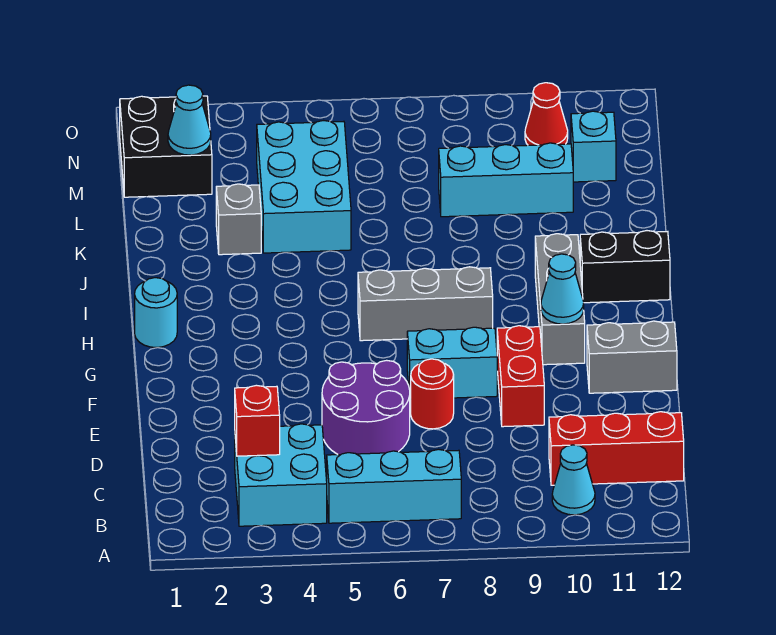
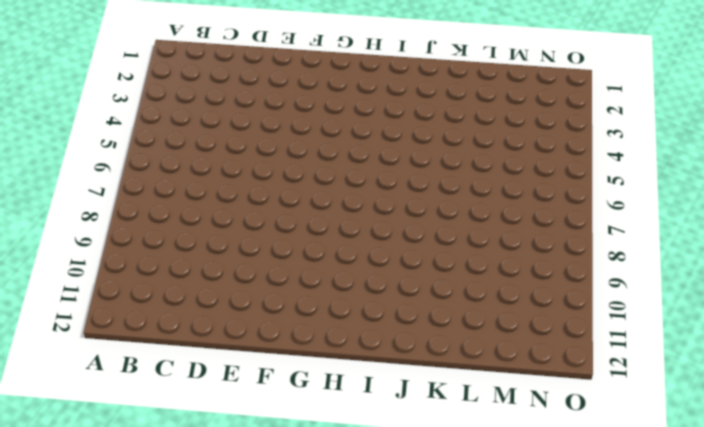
none -> cyan 2x2 brick [235,424,327,526]
none -> cyan 1x3 brick [327,449,461,523]
none -> cyan 1x1 cone [552,445,595,515]

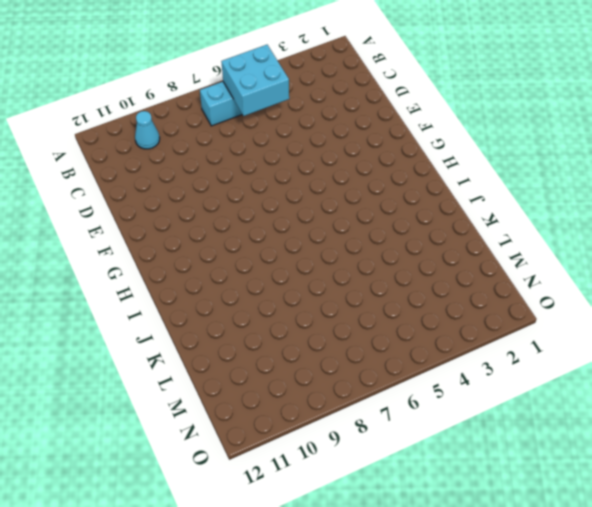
cyan 2x2 brick [221,45,289,116] -> cyan 2x2 brick moved to [235,424,327,526]
none -> red 1x3 brick [549,412,684,485]
none -> purple 2x2 round brick [322,360,410,455]
none -> red 1x1 round brick [411,359,454,429]

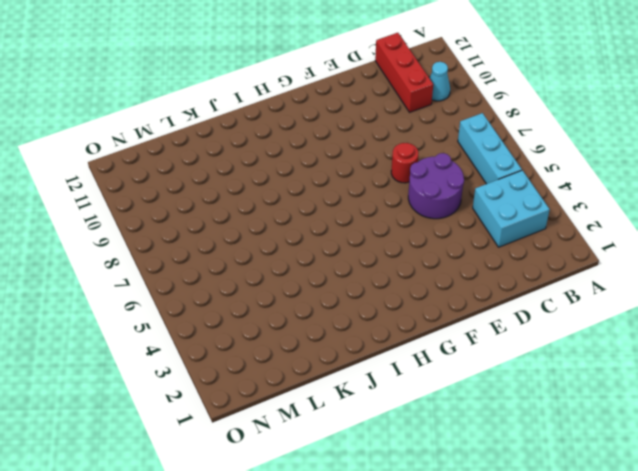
none -> red 1x2 brick [497,326,544,427]
none -> cyan 1x2 brick [407,327,497,399]
none -> grey 1x2 brick [587,321,677,393]

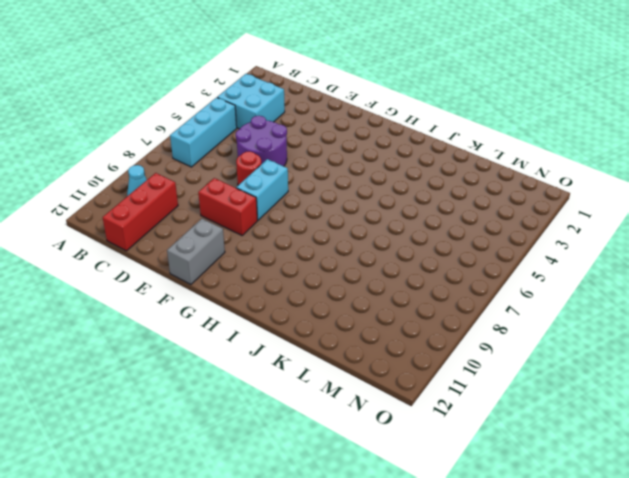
none -> grey 1x3 brick [535,234,585,365]
none -> cyan 1x1 round brick [135,278,177,348]
none -> grey 1x3 brick [358,267,493,341]

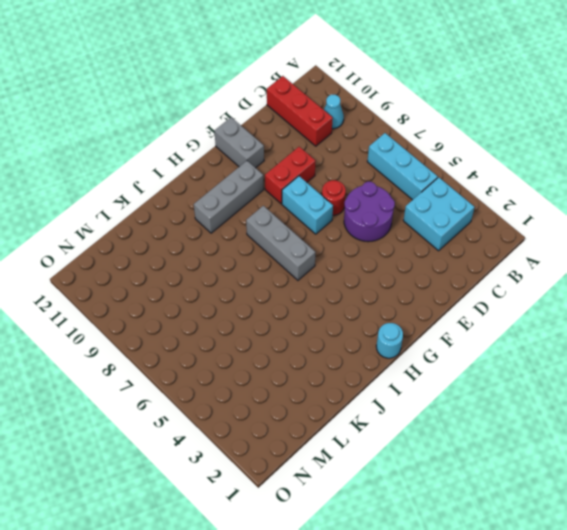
none -> black 1x2 brick [580,231,670,303]
none -> grey 1x1 brick [216,184,261,255]
none -> cyan 2x3 brick [257,121,351,253]

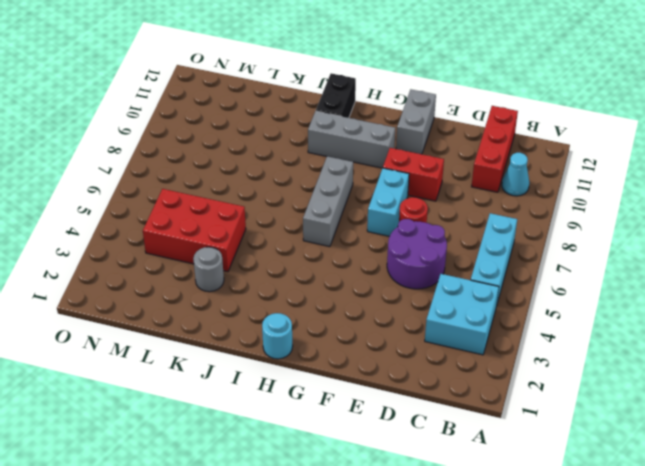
grey 1x1 round brick [193,247,224,292] -> grey 1x1 brick [216,184,261,255]
red 2x3 brick [143,189,246,272] -> cyan 2x3 brick [257,121,351,253]
none -> cyan 1x3 brick [439,143,573,217]
none -> black 2x2 brick [120,96,212,197]
none -> cyan 1x1 brick [571,111,616,182]

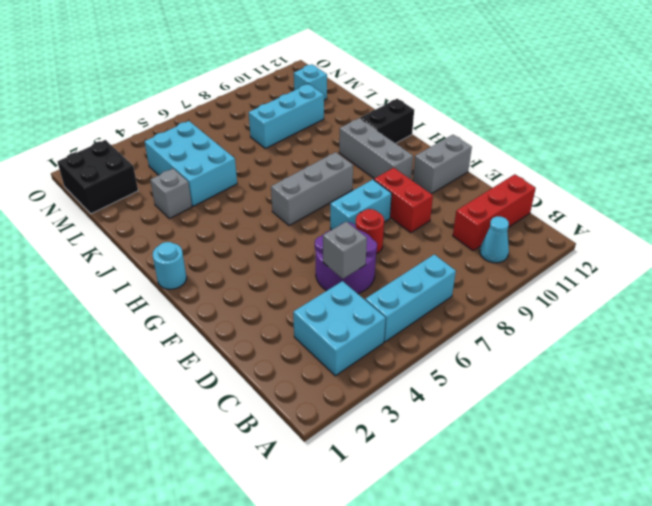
grey 1x1 brick [323,222,367,279] -> none
none -> red 1x1 cone [525,83,568,145]
none -> red 1x1 brick [235,385,280,456]
none -> cyan 1x1 cone [541,254,584,324]

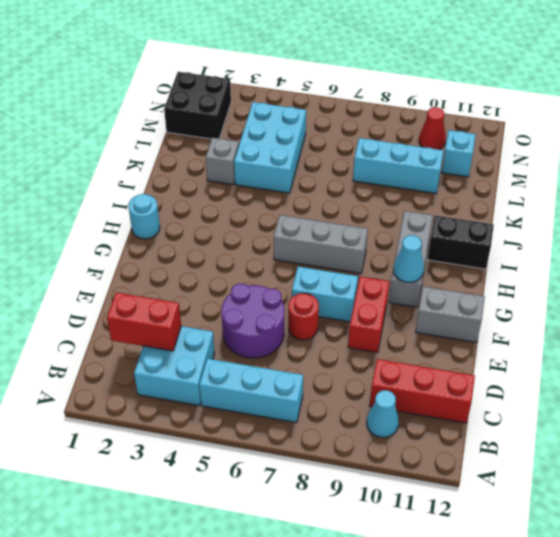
red 1x2 brick [107,292,181,351] -> red 1x1 brick [235,385,280,456]
none -> cyan 1x1 cone [168,85,211,155]

